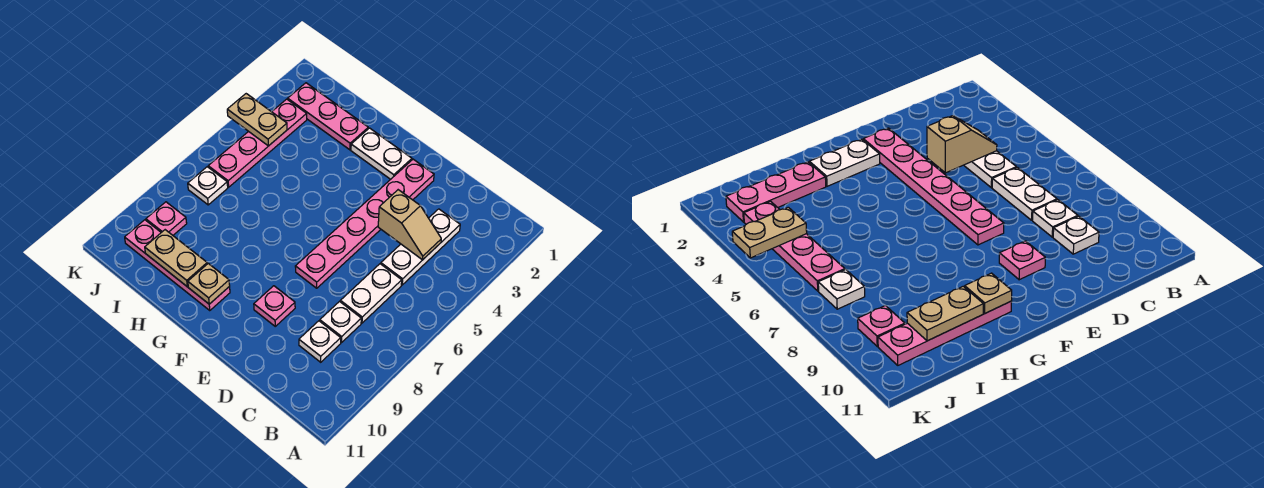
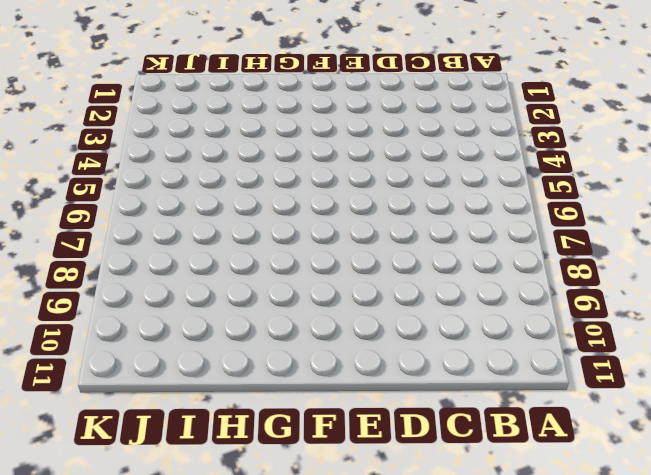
none -> white 1x3 plate [381,209,460,285]
none -> white 1x2 plate [340,264,402,323]
none -> white 1x1 plate [320,302,361,343]

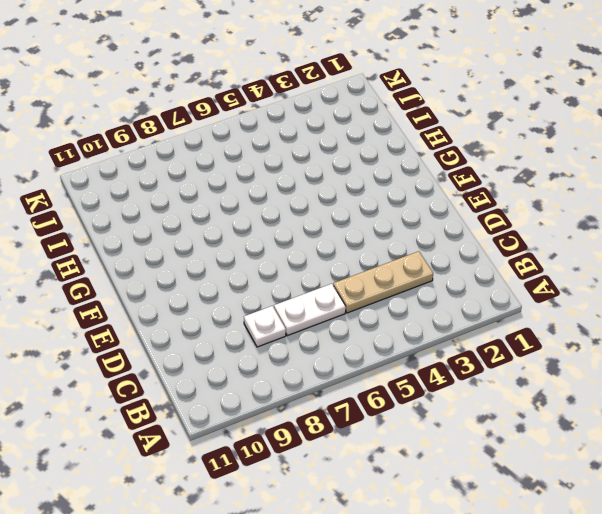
tan 1x3 plate [333,251,433,313] -> white 1x3 plate [381,209,460,285]
none -> white 1x1 plate [299,321,341,362]
none -> pink 1x6 plate [295,159,434,288]
none -> pink 1x1 plate [254,286,295,326]

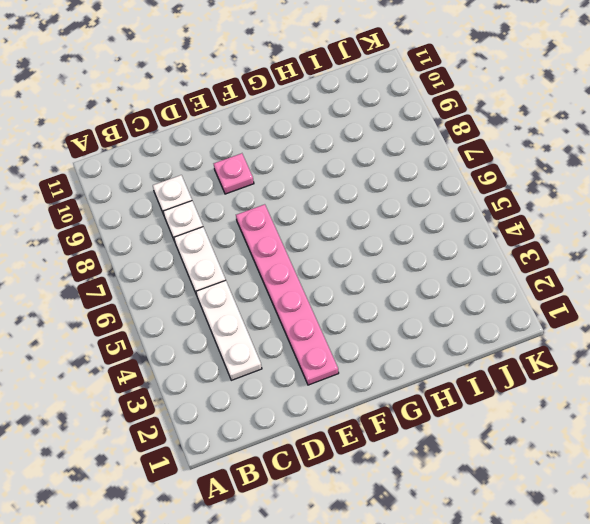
none -> white 1x2 plate [351,128,412,179]
none -> pink 1x4 plate [125,220,230,311]
none -> pink 1x3 plate [288,83,368,150]

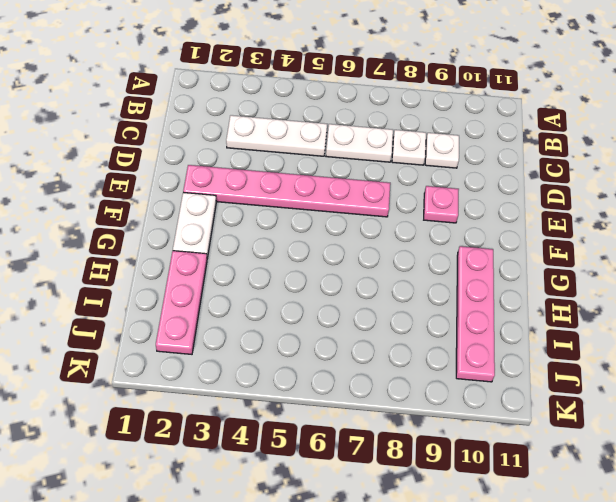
none -> pink 1x4 plate [208,99,307,187]
none -> white 1x1 plate [188,167,228,205]
none -> pink 1x1 plate [146,202,187,235]

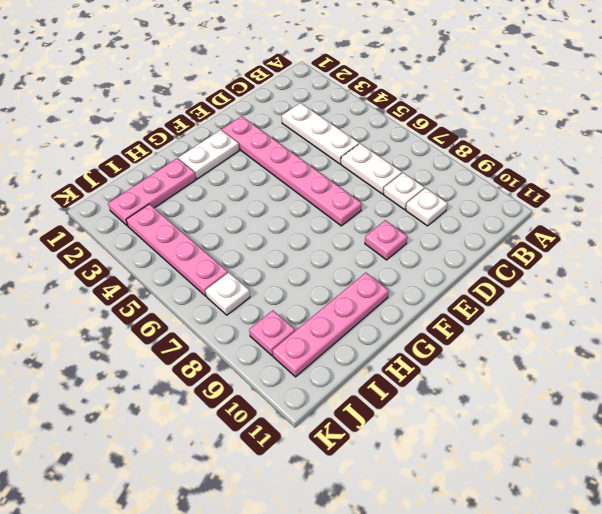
none -> tan 1x2 slope [378,190,441,260]
none -> tan 1x1 plate [188,264,230,304]
none -> tan 1x2 plate [145,230,207,287]

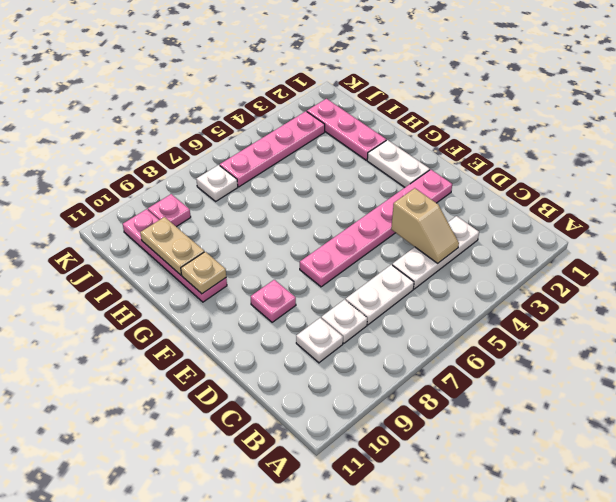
none -> tan 1x2 plate [227,94,287,146]

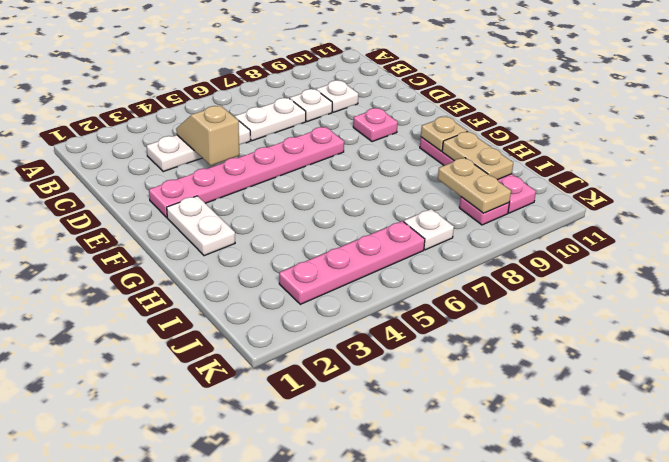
tan 1x2 plate [438,158,511,213] -> tan 1x2 plate moved to [227,94,287,146]
none -> pink 1x3 plate [288,83,368,150]

